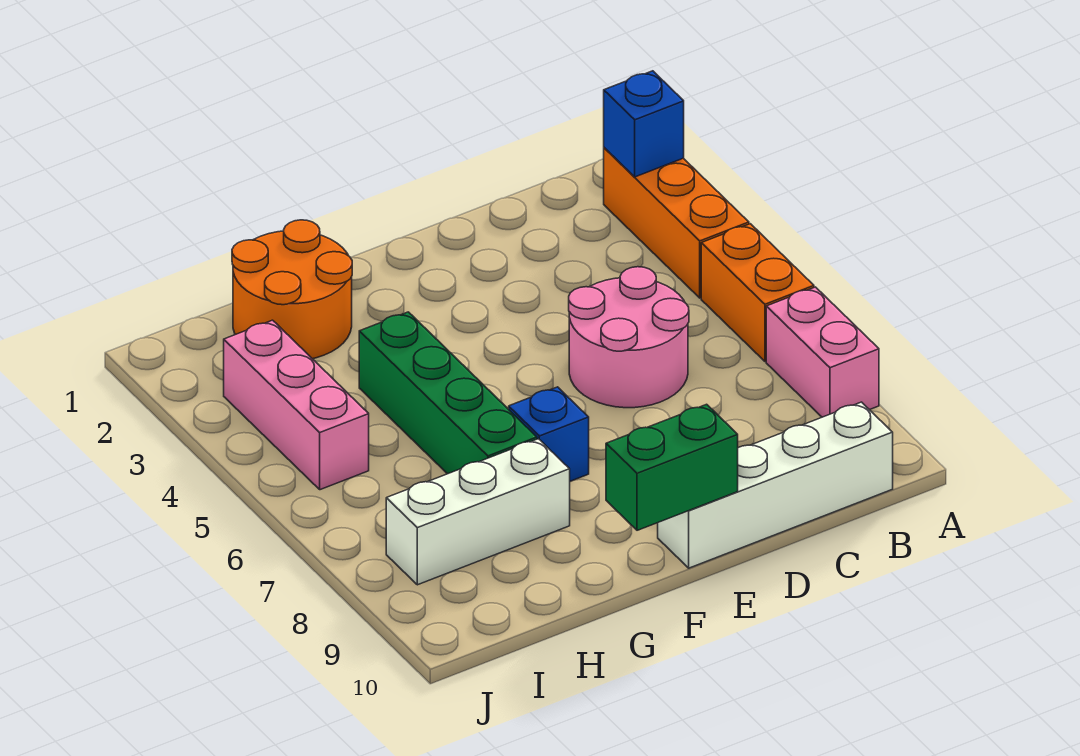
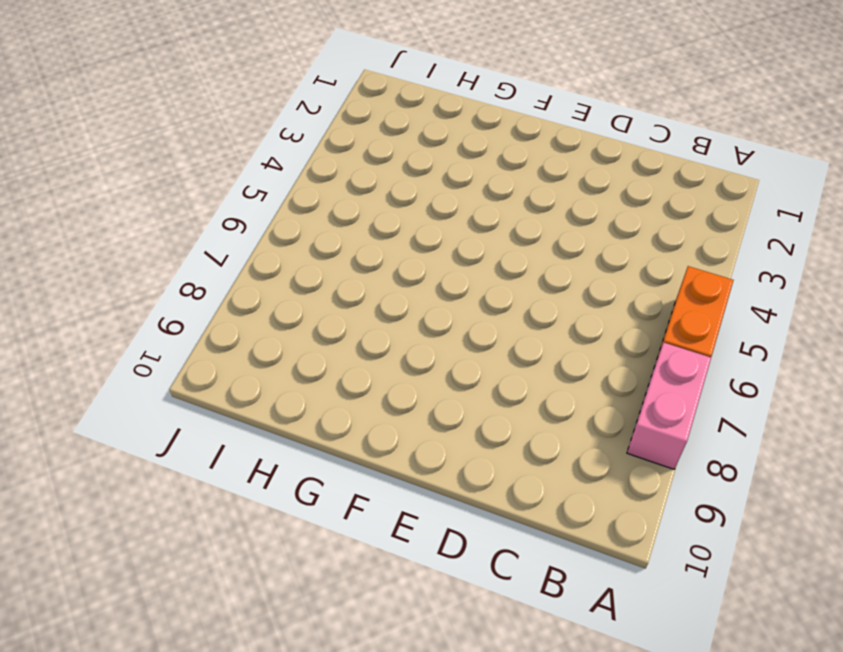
none -> orange 1x3 brick [604,148,749,298]
none -> white 1x4 brick [658,402,893,568]
none -> pink 2x2 round brick [569,267,689,408]

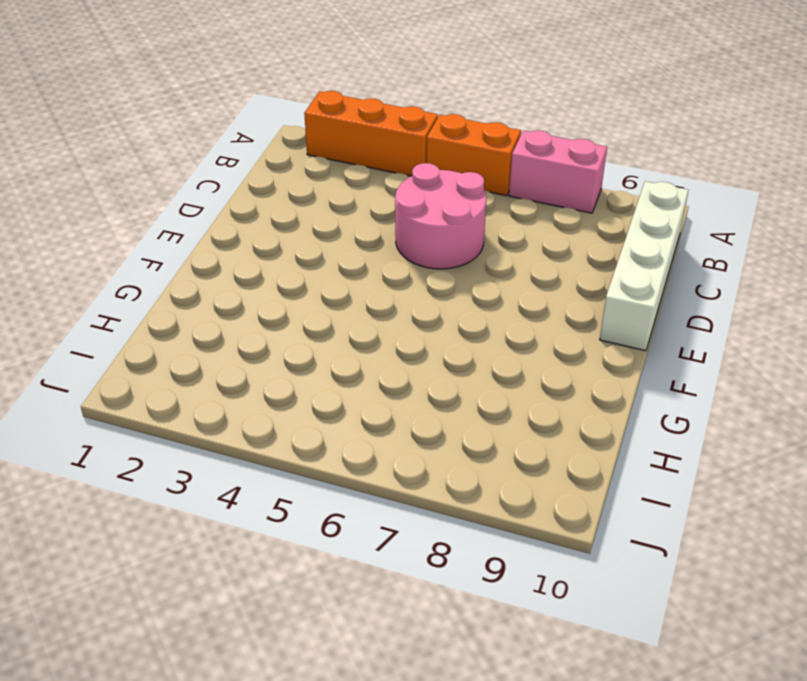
none -> blue 1x1 brick [509,387,589,481]
none -> orange 2x2 round brick [232,220,352,359]
none -> green 1x4 brick [359,312,537,474]

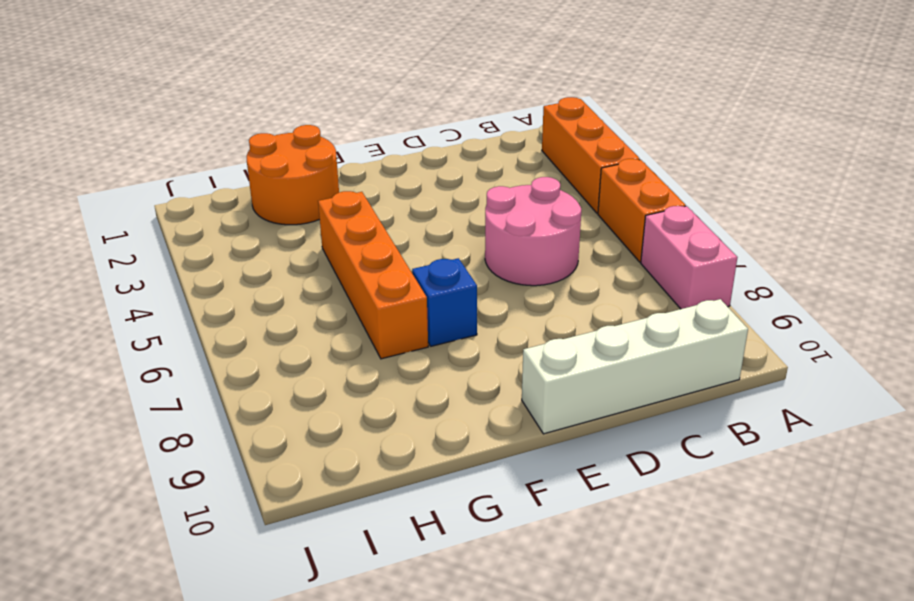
orange 1x4 brick [318,191,428,359] -> green 1x4 brick [359,312,537,474]
none -> white 1x3 brick [386,439,570,585]
none -> pink 1x3 brick [224,320,369,490]
none -> blue 1x1 brick [604,71,684,177]

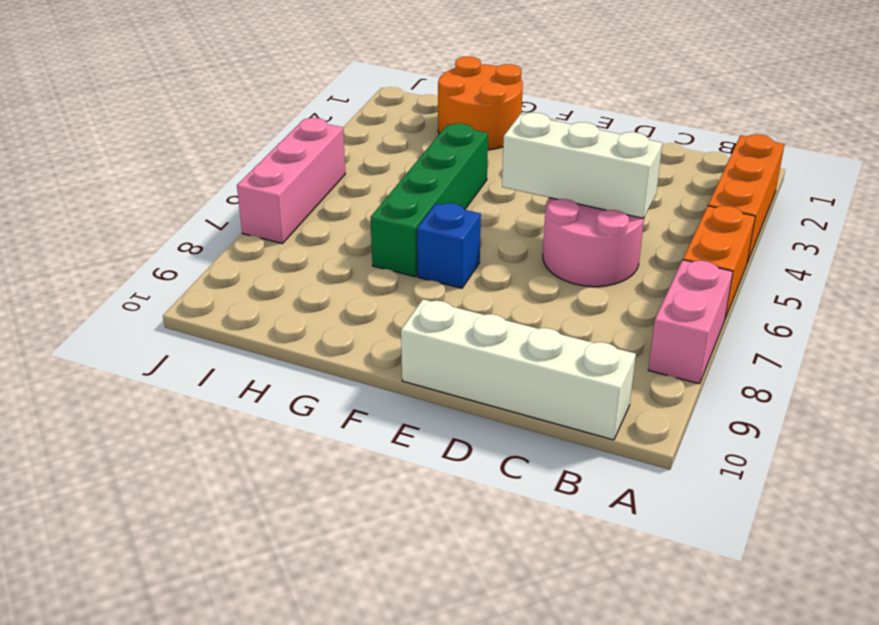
white 1x3 brick [502,113,662,218] -> white 1x3 brick moved to [386,439,570,585]
pink 1x3 brick [237,118,345,244] -> pink 1x3 brick moved to [224,320,369,490]
none -> blue 1x1 brick [604,71,684,177]
none -> green 1x2 brick [606,404,738,530]

